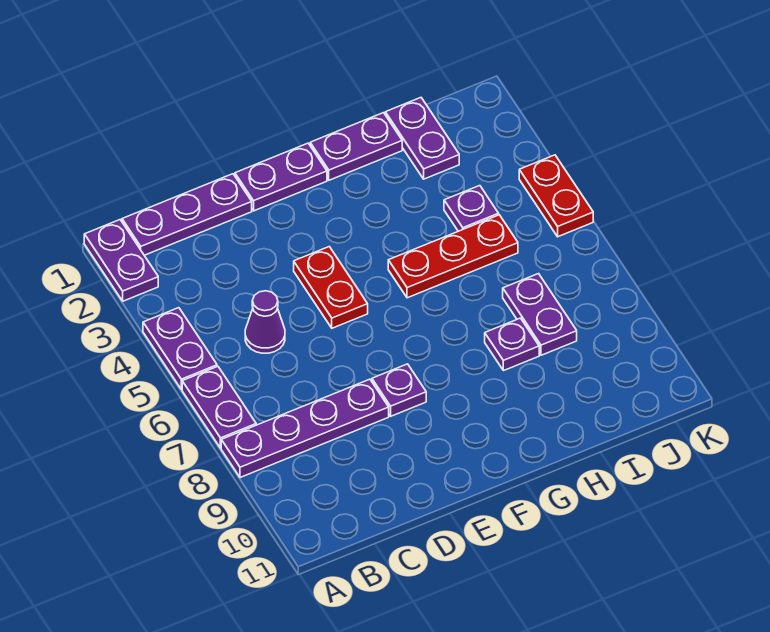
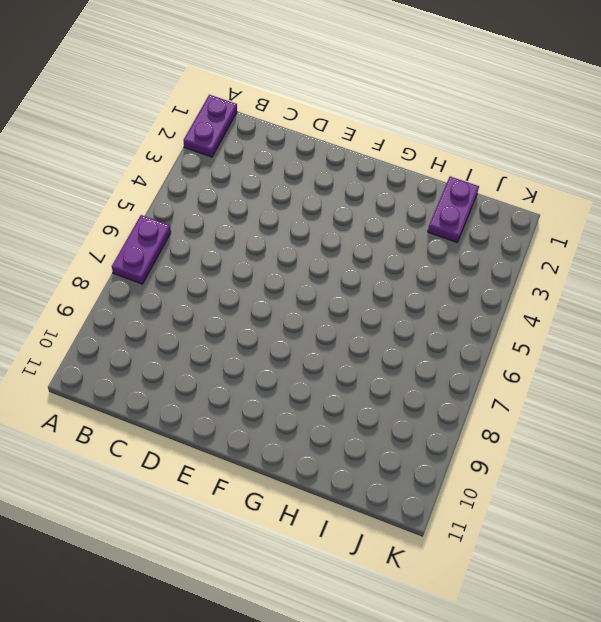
none -> purple 1x2 plate [143,308,217,389]
none -> purple 1x4 plate [221,379,389,477]
none -> purple 1x3 plate [122,174,252,255]

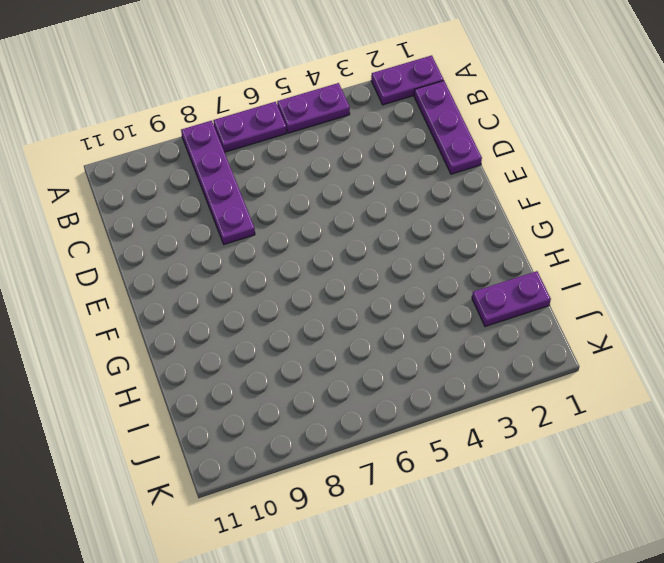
none -> purple 1x1 cone [245,291,285,353]
none -> purple 1x2 plate [235,143,327,211]
none -> red 1x2 plate [294,247,368,328]

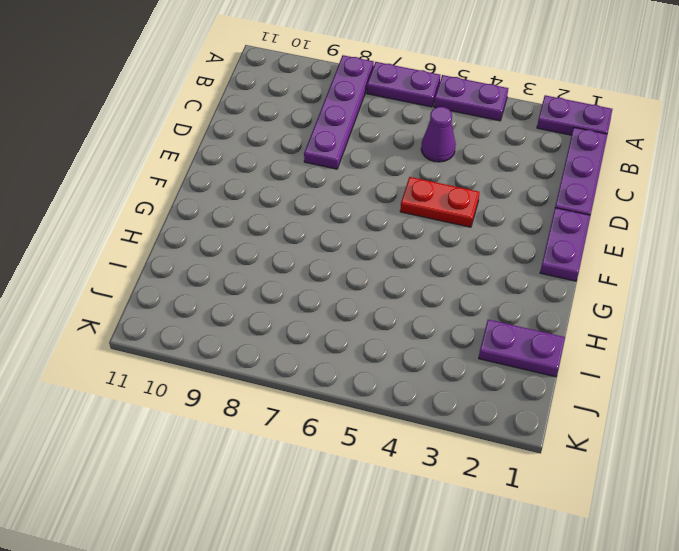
none -> purple 1x1 plate [372,364,426,416]
none -> purple 1x2 plate [310,113,402,180]
none -> red 1x3 plate [388,215,518,298]

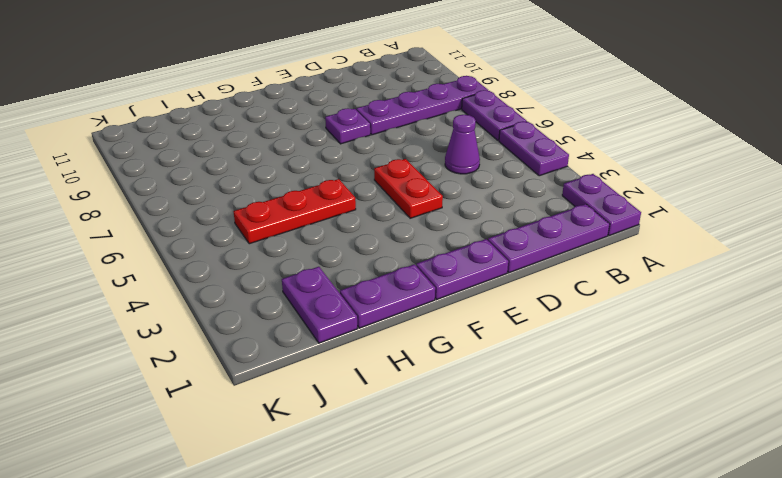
none -> purple 1x1 plate [485,318,539,371]
none -> purple 1x1 plate [444,186,499,231]
none -> purple 1x2 plate [503,274,577,355]

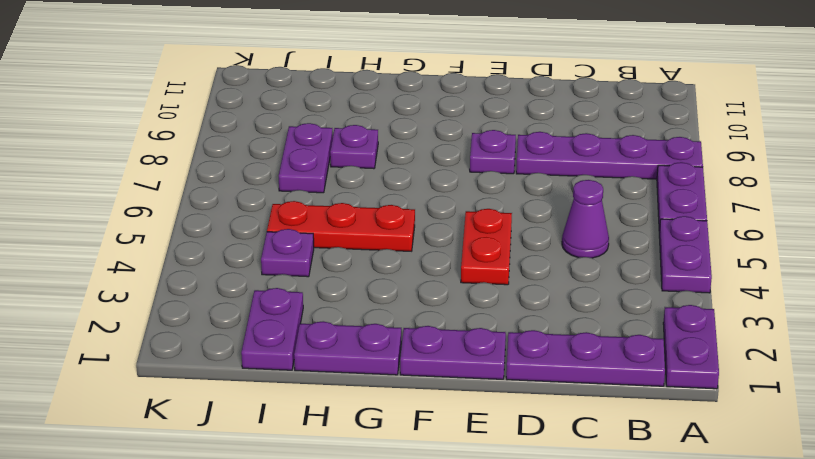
none -> red 1x2 plate [519,155,593,237]

